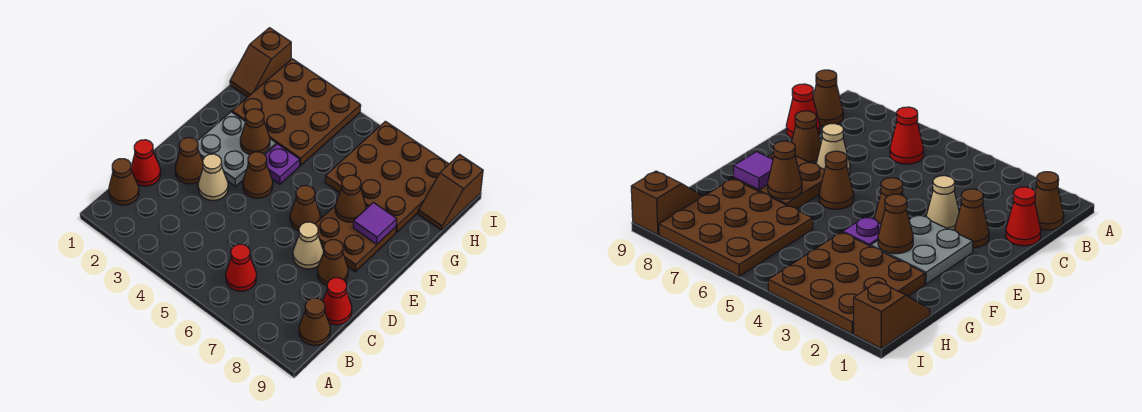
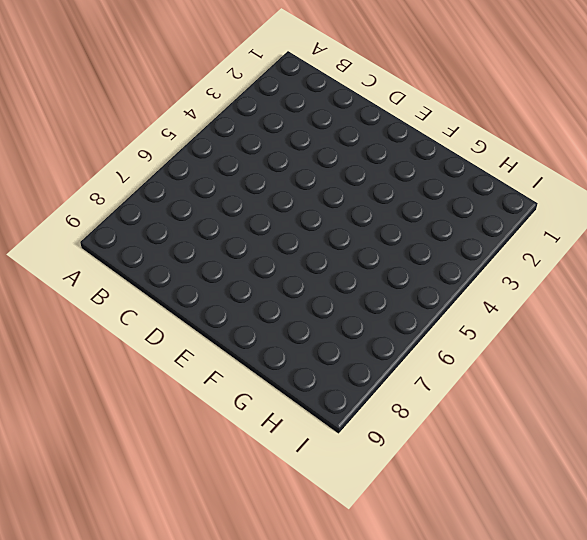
none -> brown 1x1 cone [109,159,139,205]
none -> red 1x1 cone [226,244,256,291]
none -> brown 1x1 cone [299,298,330,345]

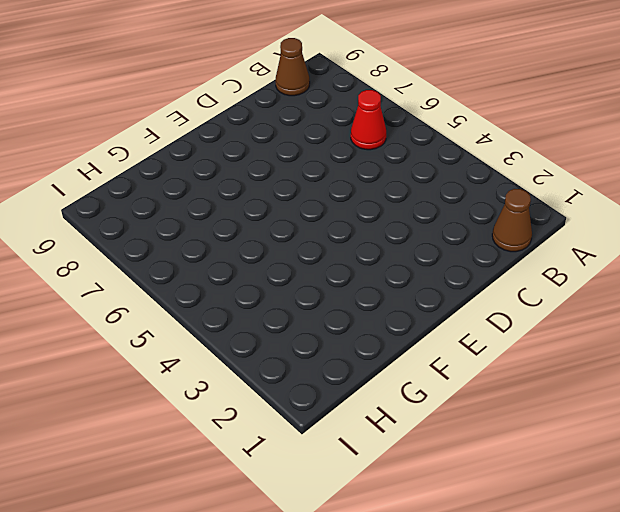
none -> red 1x1 cone [131,140,161,186]
none -> red 1x1 cone [323,278,352,325]
none -> brown 1x1 cone [175,138,203,184]

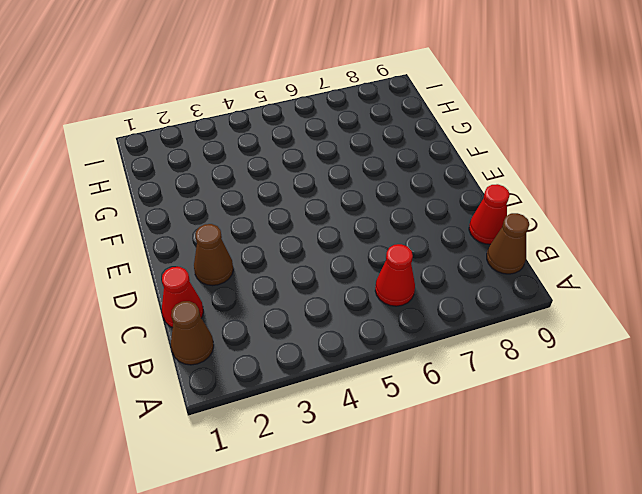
none -> tan 1x1 cone [198,154,228,201]
none -> tan 1x1 cone [293,222,323,269]
none -> brown 1x1 cone [317,240,348,285]

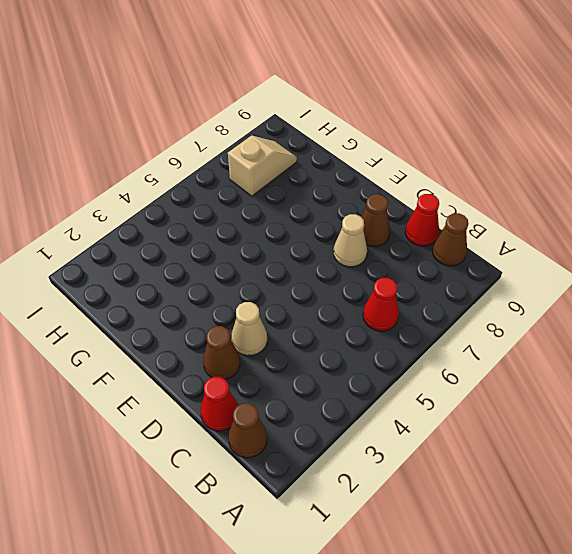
tan 1x2 slope [228,135,297,196] -> brown 3x3 plate [325,121,449,232]
none -> grey 2x2 plate [197,112,276,186]
none -> brown 1x1 cone [243,152,273,198]
none -> brown 1x1 cone [290,185,320,231]

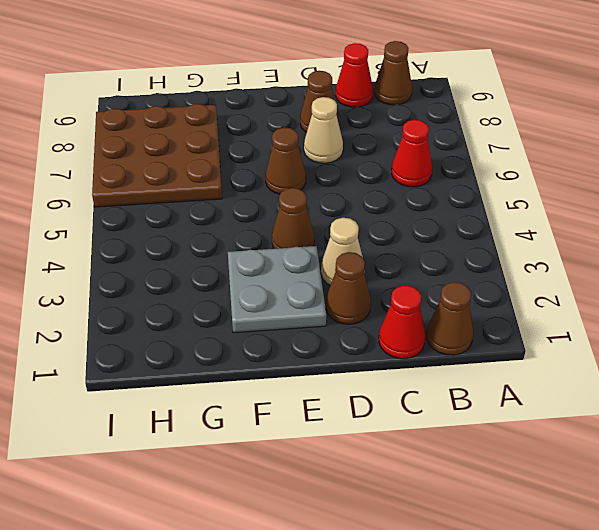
none -> brown 2x2 plate [316,205,396,271]
none -> purple 1x1 plate [265,144,300,184]
none -> brown 3x3 plate [232,59,361,166]

